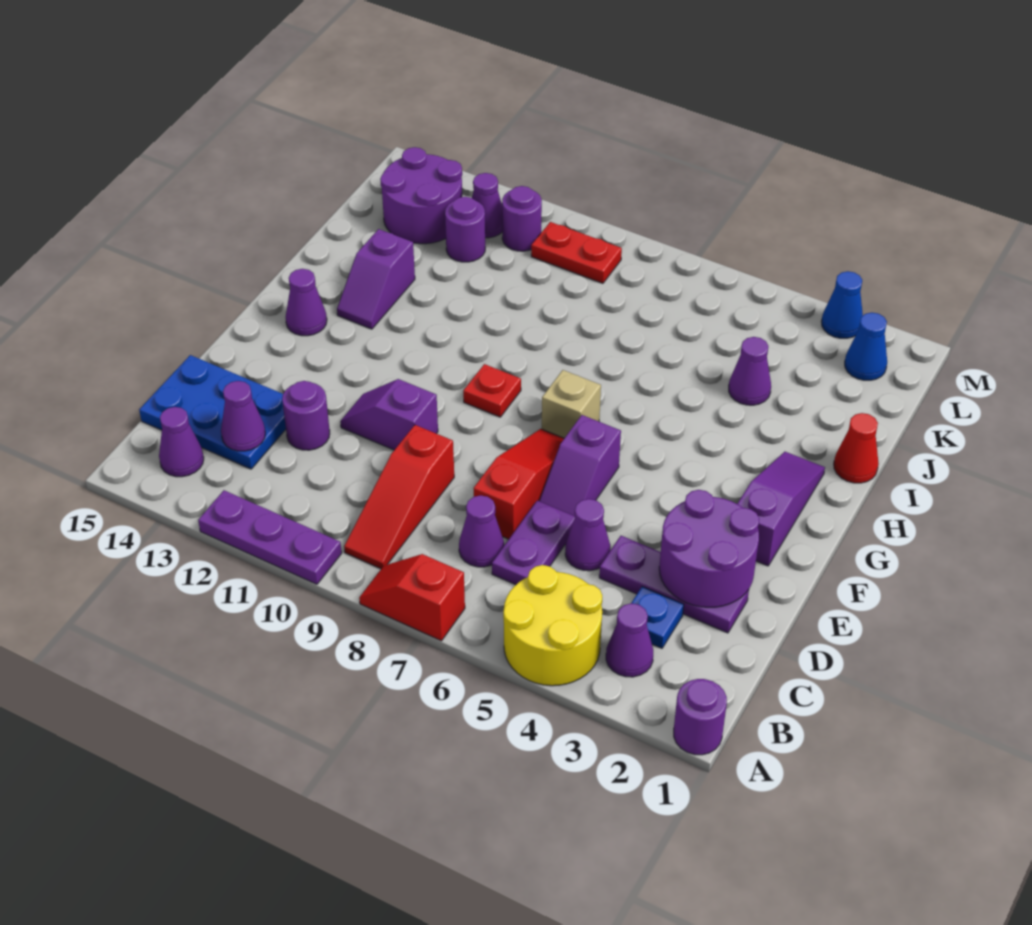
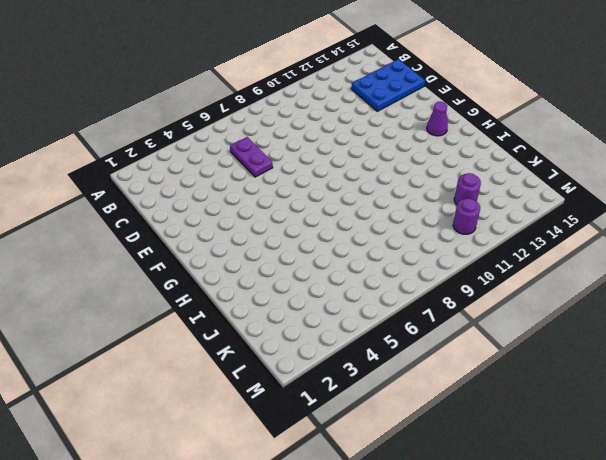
none -> purple 1x1 round brick [674,679,727,755]
none -> yellow 2x2 round brick [503,565,602,686]
none -> red 1x2 slope [359,554,465,641]
none -> purple 1x3 plate [198,490,342,584]

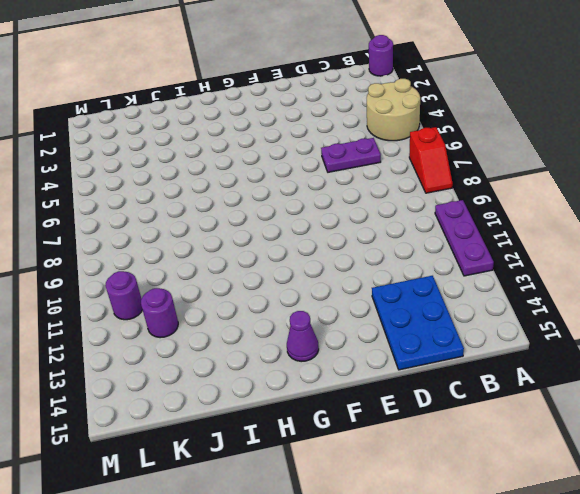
tan 2x2 round brick [367,79,420,141] -> yellow 2x2 round brick [503,565,602,686]
none -> purple 1x1 cone [606,603,653,677]
none -> red 1x3 slope [344,425,454,569]
none -> purple 1x1 cone [159,407,204,477]
none -> blue 1x1 plate [632,587,684,648]

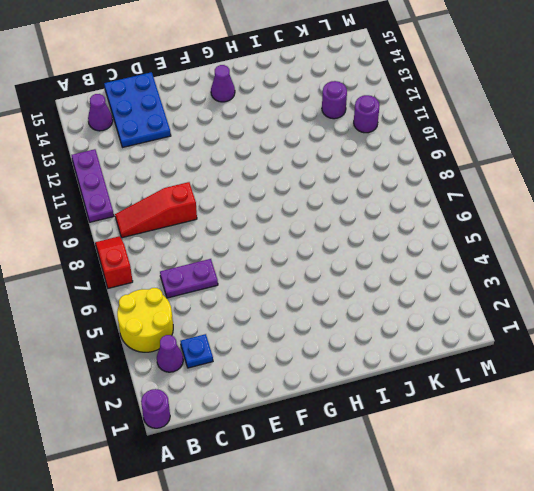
none -> purple 1x1 cone [459,495,504,567]
none -> purple 1x3 plate [599,536,749,633]
none -> purple 1x1 cone [565,499,610,571]
none -> red 1x3 slope [473,429,564,539]

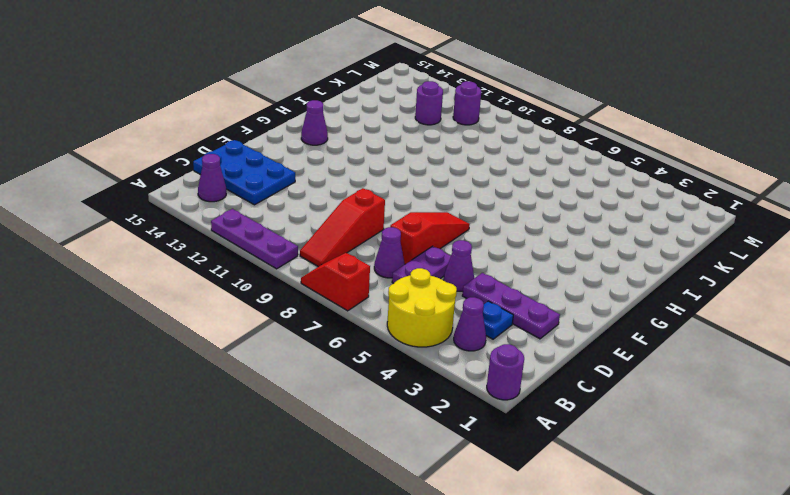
none -> purple 1x1 round brick [282,381,330,450]
none -> purple 1x2 slope [539,415,621,516]
none -> purple 1x2 slope [340,379,438,450]
none -> purple 1x3 slope [737,452,825,566]

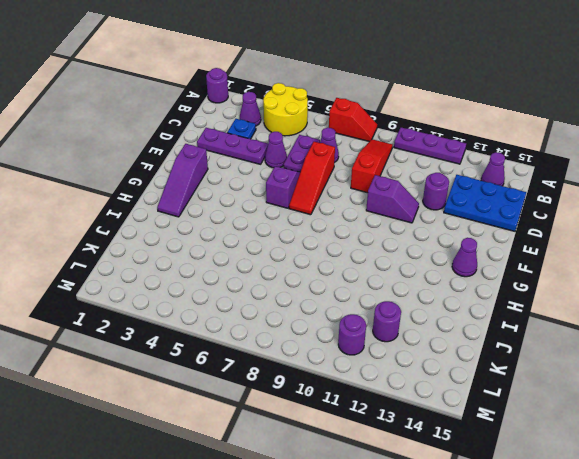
none -> tan 1x1 brick [542,370,601,438]
none -> red 1x1 plate [463,364,521,417]
none -> purple 1x2 slope [337,229,415,329]
none -> red 1x1 cone [834,413,879,483]

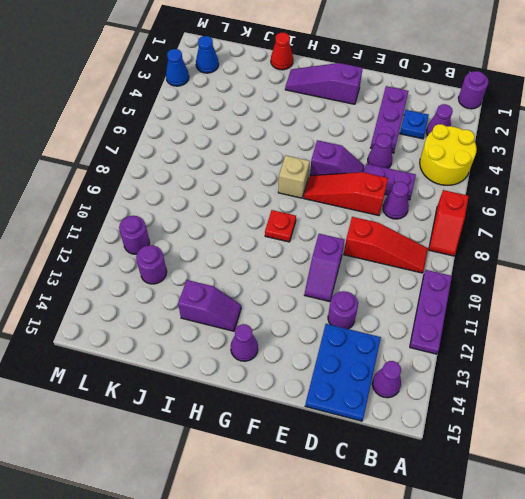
none -> purple 1x1 cone [729,337,771,405]
none -> purple 2x2 round brick [380,147,462,244]
none -> red 1x2 plate [531,222,622,283]
none -> purple 1x1 cone [472,173,502,238]

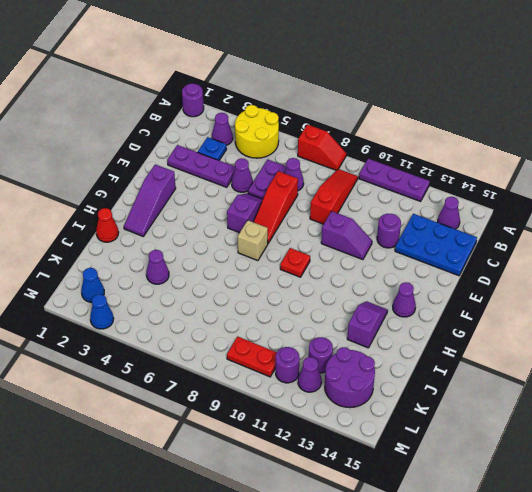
none -> purple 1x1 cone [221,381,265,451]
none -> purple 2x2 round brick [659,490,759,607]

